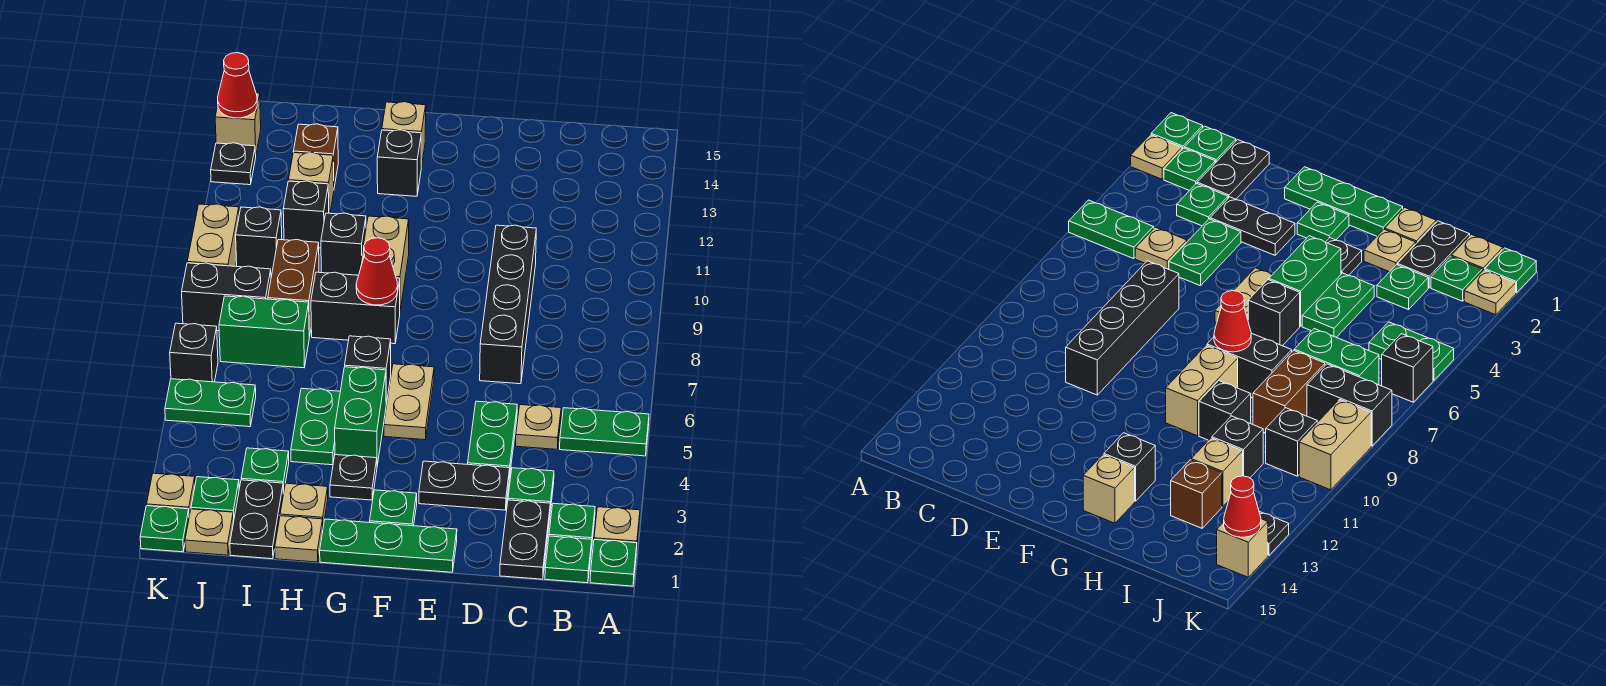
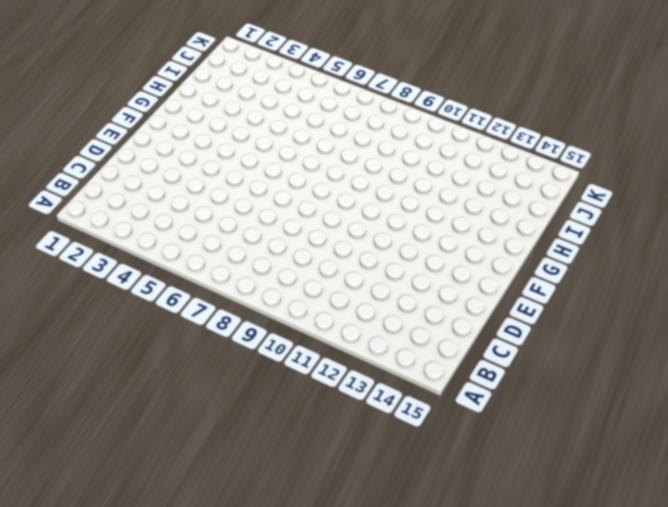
none -> green 1x1 plate [590,540,637,586]
none -> tan 1x1 plate [594,507,640,543]
none -> green 1x2 plate [560,408,649,456]
none -> green 1x1 plate [545,536,592,583]

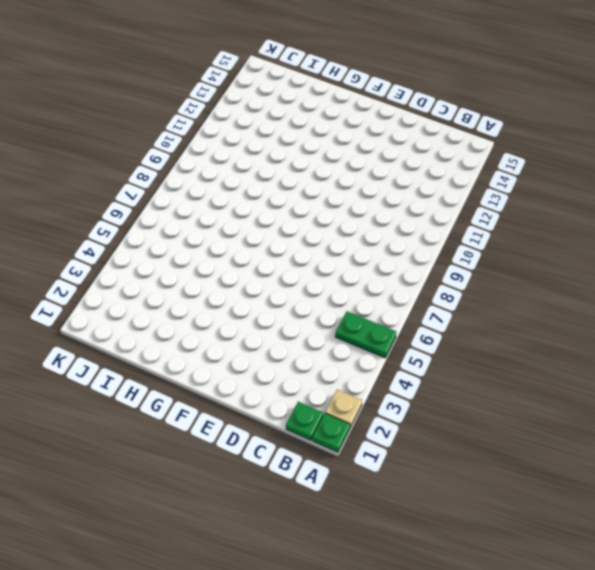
none -> green 1x1 plate [549,503,595,549]
none -> black 1x2 plate [500,500,550,579]
none -> green 1x1 plate [508,468,554,511]
none -> tan 1x1 plate [516,405,561,449]

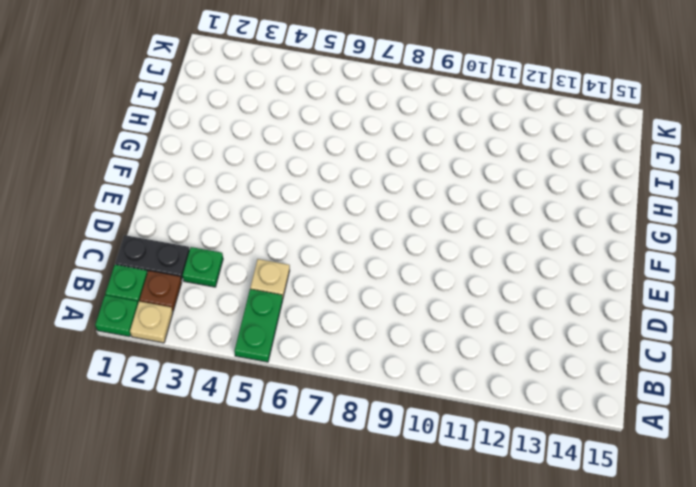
brown 1x1 plate [139,271,182,311] -> green 1x1 plate [549,503,595,549]
none -> black 1x2 plate [419,461,510,510]
none -> green 1x2 plate [468,401,517,478]
none -> black 1x4 brick [480,225,536,384]
none -> green 1x3 plate [320,519,457,572]

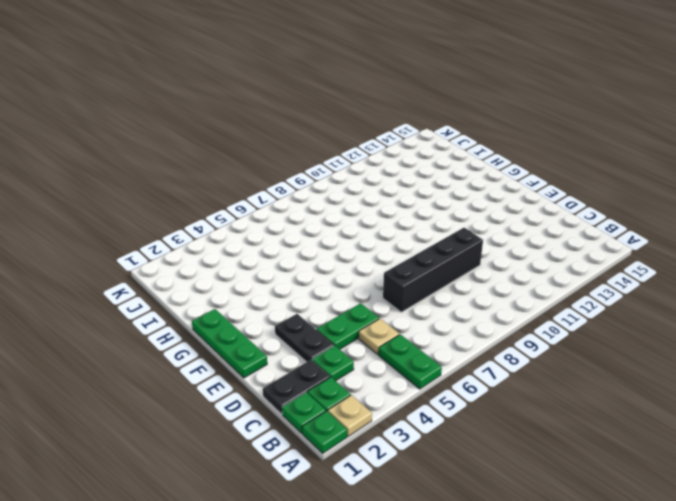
none -> green 1x1 plate [370,490,417,526]
none -> tan 1x2 plate [384,364,434,440]
none -> black 1x1 plate [330,455,377,500]
none -> green 1x2 brick [335,367,386,465]

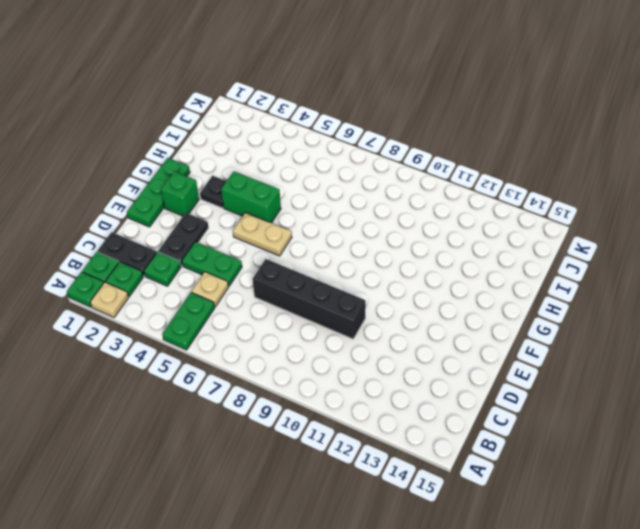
green 1x1 brick [161,171,199,216] -> green 1x1 plate [370,490,417,526]
none -> black 1x1 brick [345,336,391,404]
none -> black 1x2 brick [311,272,400,344]
none -> tan 1x2 brick [359,216,409,310]
none -> black 1x1 brick [377,130,421,196]

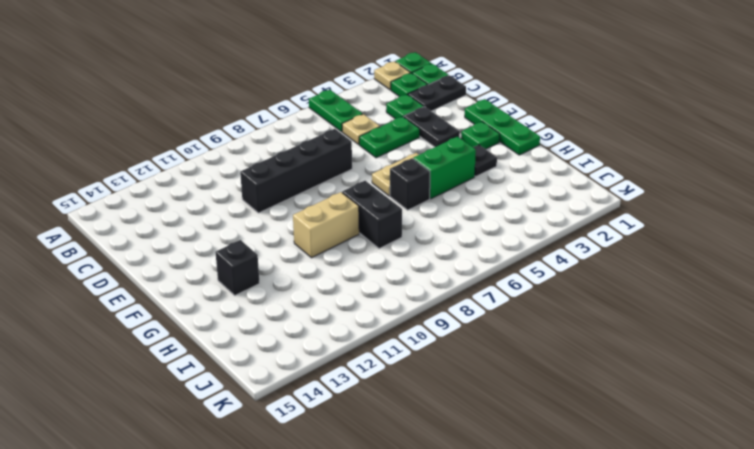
none -> tan 1x1 brick [382,102,426,168]
none -> tan 1x1 plate [275,516,323,562]
none -> tan 1x1 plate [280,483,328,526]
none -> green 1x2 plate [291,388,340,465]

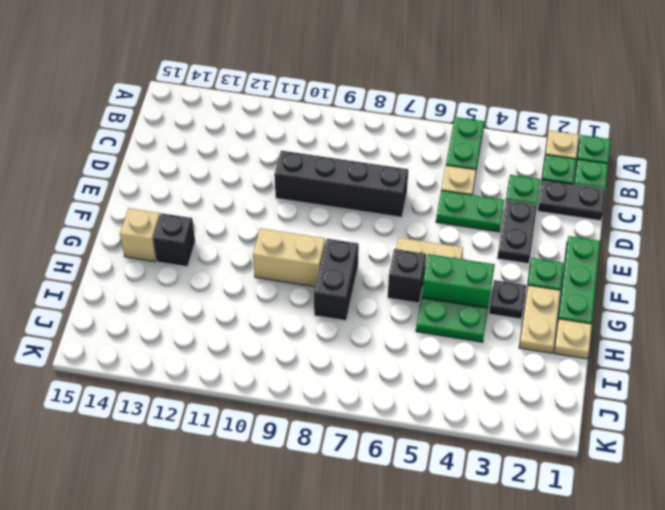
tan 1x2 plate [519,285,560,353] -> tan 1x1 plate [280,483,328,526]
none -> black 1x1 brick [321,213,366,275]
none -> black 1x2 plate [230,480,283,559]
none -> green 1x1 plate [241,448,289,493]
none -> green 1x2 brick [219,296,309,368]

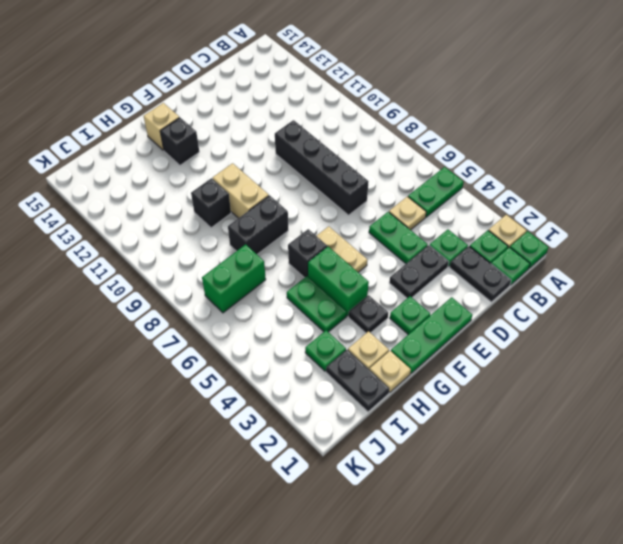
none -> brown 1x2 brick [268,239,319,337]
none -> black 1x1 brick [283,181,329,248]
none -> tan 1x1 brick [288,152,334,213]
none -> brown 1x1 brick [293,124,338,187]

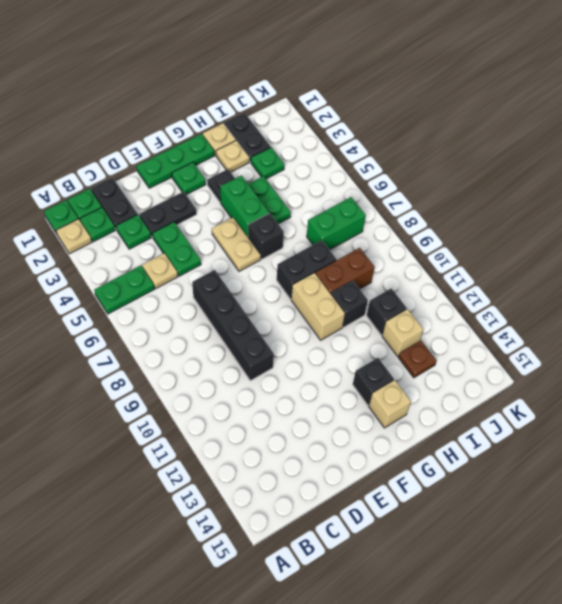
brown 1x2 brick [315,248,375,294] -> brown 1x2 brick turned to [268,239,319,337]
brown 1x1 plate [398,341,437,378] -> brown 1x1 brick [293,124,338,187]
none -> tan 1x1 plate [185,509,234,555]
none -> green 1x1 plate [191,477,239,521]
none -> green 1x2 plate [165,379,256,427]
none -> black 1x2 brick [182,263,271,331]

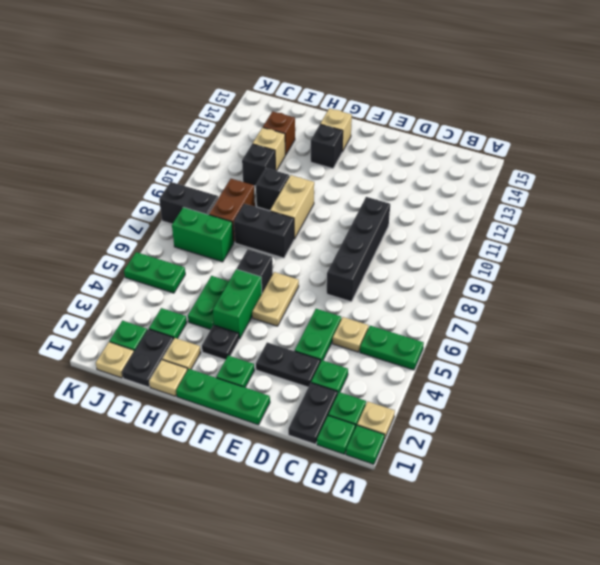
none -> black 1x1 brick [236,207,282,274]
none -> green 1x1 plate [140,506,189,552]
none -> tan 1x1 plate [147,473,195,516]
none -> black 1x1 brick [170,323,218,382]

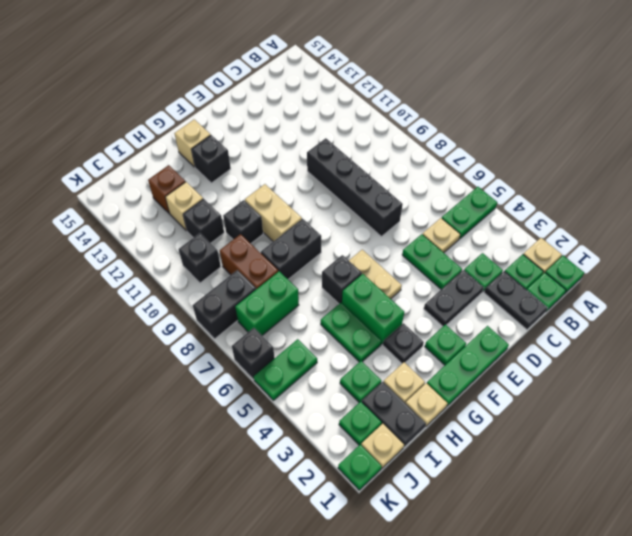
none -> tan 1x1 plate [147,473,195,516]
none -> tan 1x2 brick [187,204,239,266]
none -> black 1x1 plate [211,143,256,185]
none -> tan 1x1 brick [215,93,261,154]

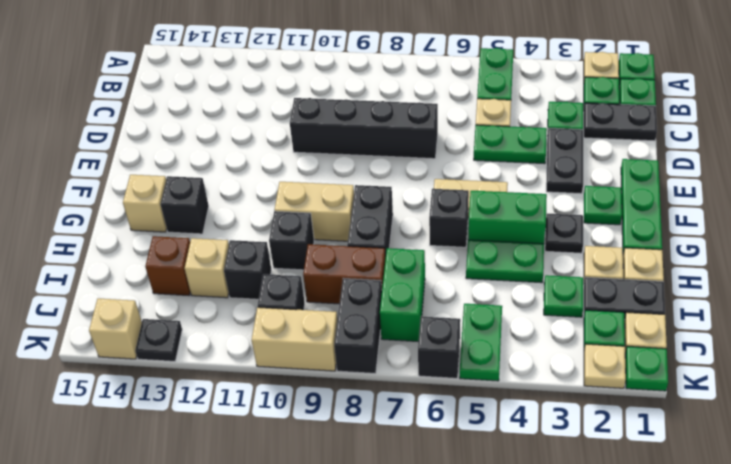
none -> red 1x1 cone [356,238,398,305]
none -> red 1x1 cone [218,53,257,118]

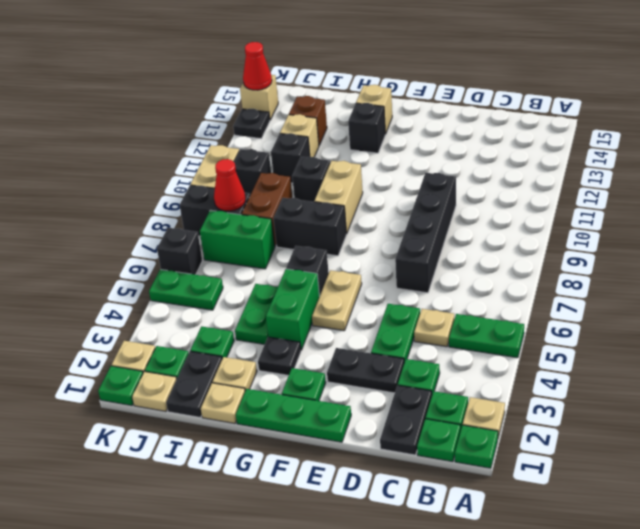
red 1x1 cone [214,159,246,211] -> red 1x1 cone moved to [356,238,398,305]

